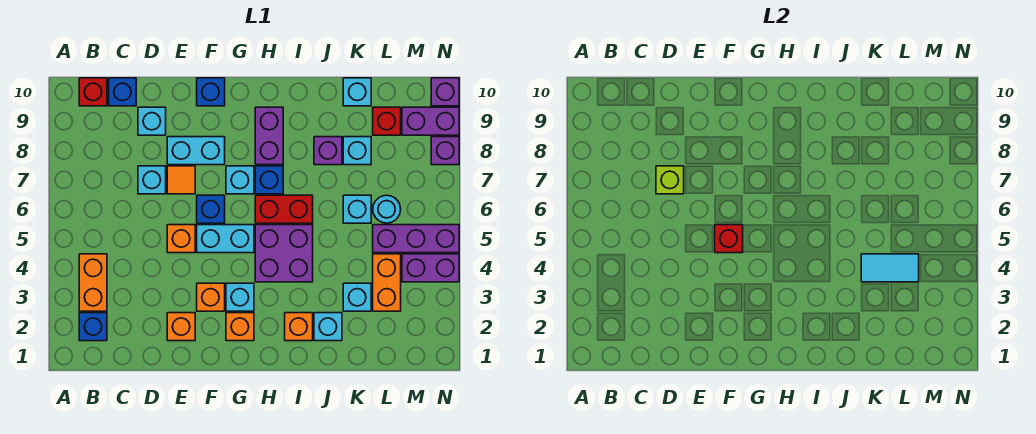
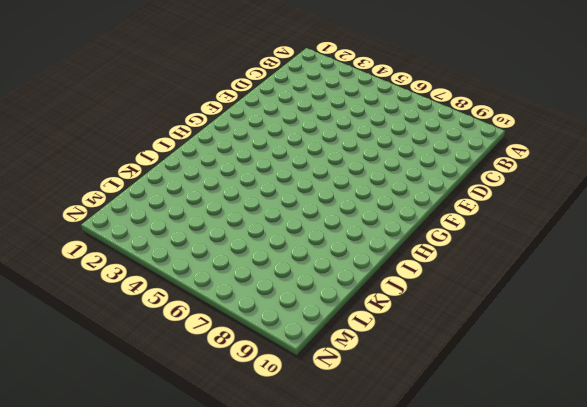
none -> blue 1x1 brick [79,313,107,341]
none -> orange 1x2 brick [79,254,107,311]
none -> red 1x1 brick [79,78,107,106]
none -> blue 1x1 brick [109,78,136,106]

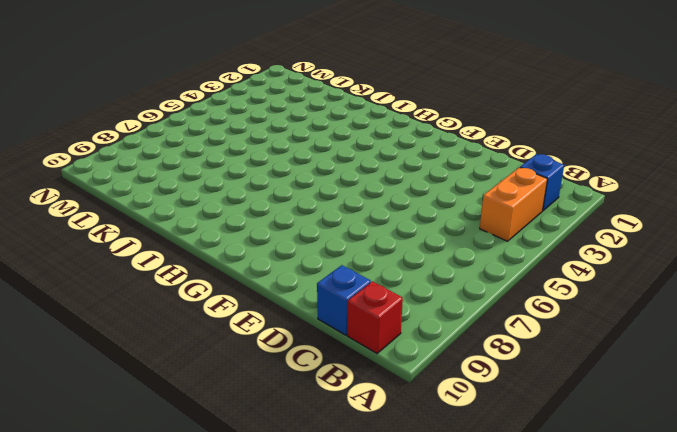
none -> cyan 1x1 brick [138,166,166,194]
none -> cyan 1x1 brick [138,107,166,135]
none -> orange 1x1 brick [167,313,195,341]
none -> orange 1x1 brick [167,225,195,253]

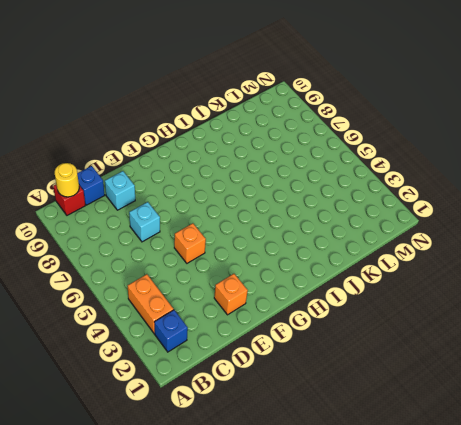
yellow 1x1 round brick [55,163,79,197] -> none
none -> orange 1x1 tile [167,166,195,194]
none -> cyan 1x2 brick [167,137,225,165]
none -> orange 1x1 brick [197,283,225,311]
none -> cyan 1x2 brick [197,225,254,253]

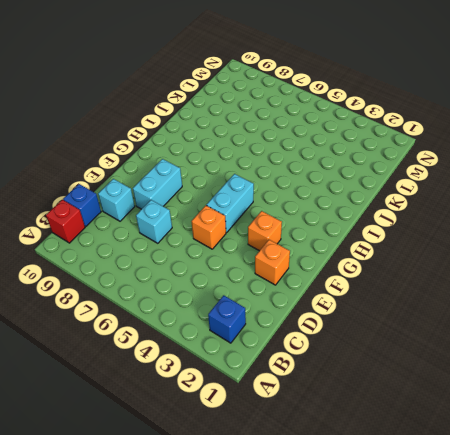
none -> orange 1x2 brick [79,254,107,311]
none -> orange 1x1 tile [167,166,195,194]
none -> blue 1x1 brick [197,195,225,223]
none -> blue 1x1 brick [197,78,225,106]

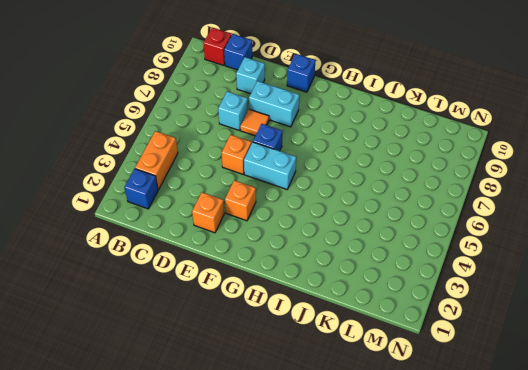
none -> orange 1x1 brick [226,313,254,341]
none -> cyan 1x1 brick [226,283,254,311]
none -> cyan 1x1 brick [226,166,254,194]
none -> purple 2x2 brick [255,225,313,282]

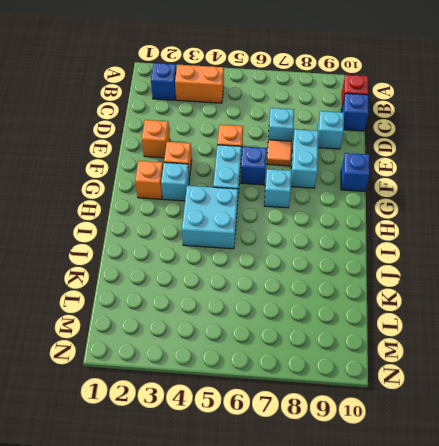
cyan 2x2 brick [182,186,238,249] -> purple 2x2 brick [255,225,313,282]
none -> red 1x2 brick [255,195,313,223]
none -> blue 1x1 brick [255,166,283,194]
none -> purple 1x2 brick [255,107,283,165]
none -> orange 1x1 brick [285,313,313,341]

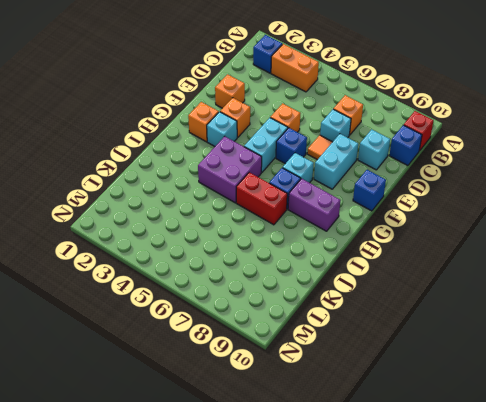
orange 1x1 brick [334,95,363,135] -> orange 1x1 brick moved to [285,313,313,341]
red 1x2 brick [236,172,287,225] -> red 1x2 brick turned to [255,195,313,223]
none -> cyan 1x1 brick [314,313,342,341]
none -> purple 1x1 brick [314,137,342,165]
none -> cyan 1x1 brick [343,283,371,311]
none -> cyan 1x1 brick [343,195,371,223]

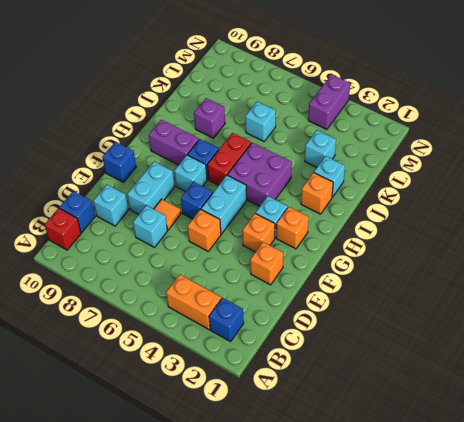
none -> cyan 1x1 brick [343,137,371,165]
none -> cyan 1x1 brick [343,78,371,106]
none -> orange 1x2 brick [373,254,401,311]
none -> purple 1x3 brick [373,225,459,253]

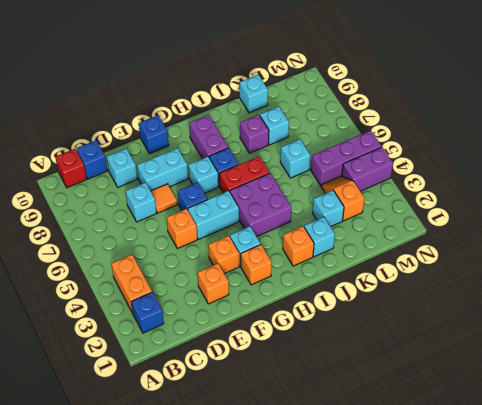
orange 1x2 slope [322,177,365,221] -> orange 1x2 brick [373,254,401,311]
none -> cyan 1x1 round brick [373,195,401,223]
none -> red 1x1 brick [373,107,401,135]
none -> purple 1x2 brick [402,107,459,135]
none -> purple 1x1 brick [431,137,459,165]

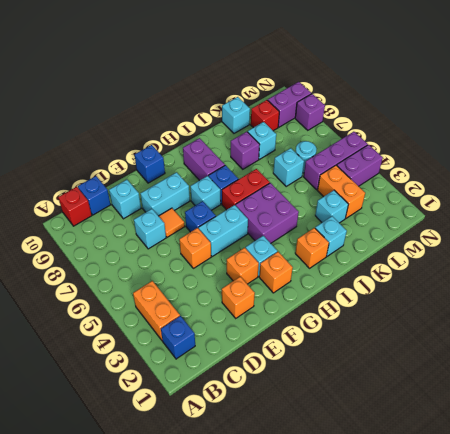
none -> purple 1x1 brick [431,78,459,106]
none -> lime 1x1 brick [656,166,684,194]
none -> red 1x1 brick [715,225,743,253]
none -> cyan 1x2 tile [861,254,919,282]

